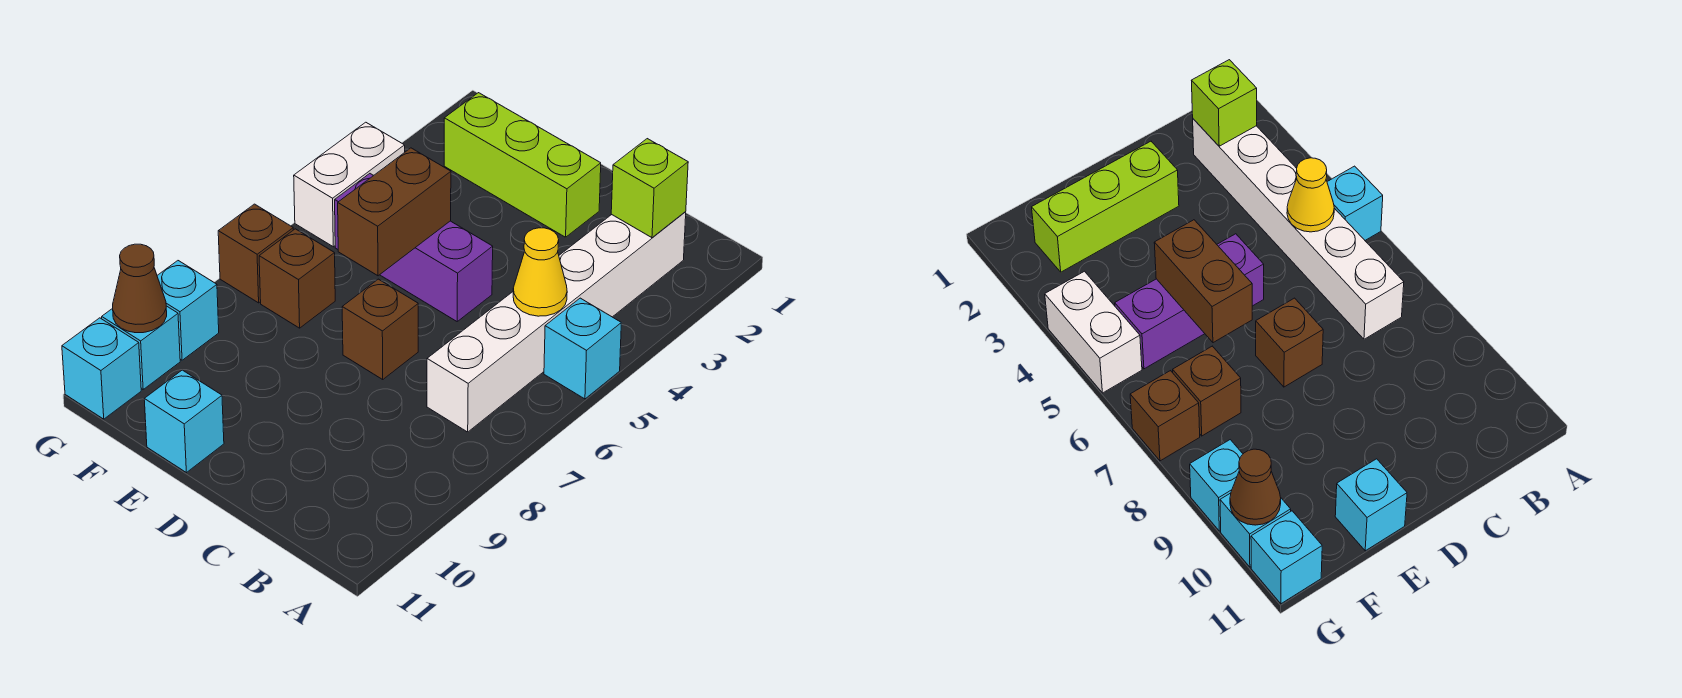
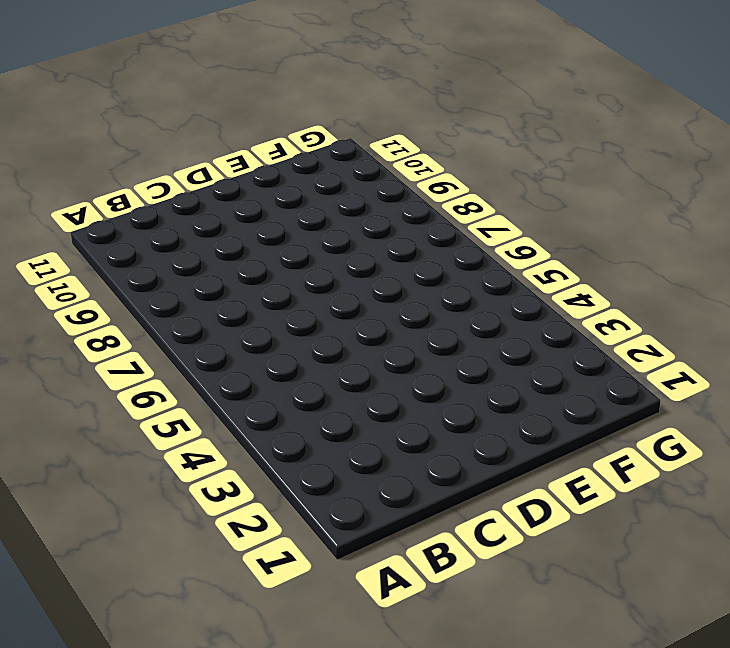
none -> cyan 1x1 brick [544,298,621,399]
none -> white 1x6 brick [427,212,686,432]
none -> lime 1x3 brick [444,93,601,237]

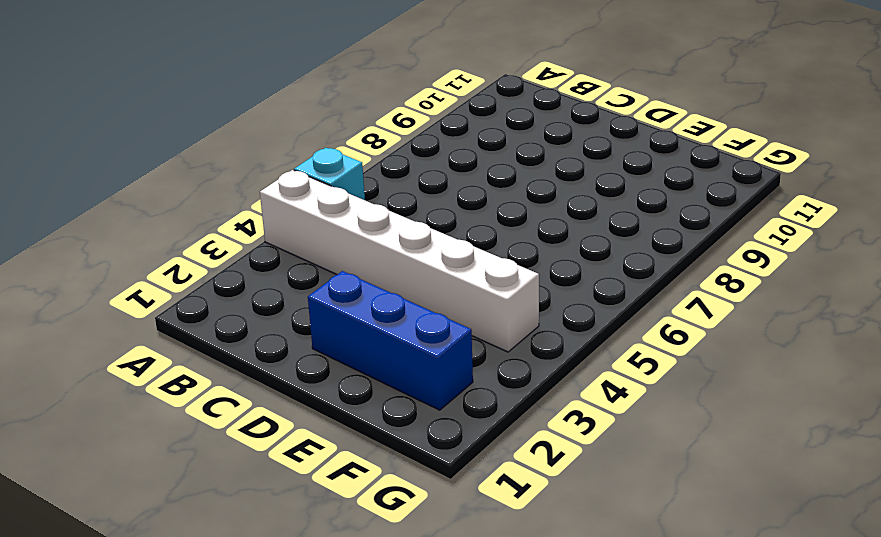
white 1x6 brick [260,170,539,352] -> white 1x6 brick turned to [427,212,686,432]
blue 1x3 brick [308,271,473,410] -> lime 1x3 brick [444,93,601,237]
none -> purple 1x3 brick [335,174,493,321]
none -> brown 1x1 brick [342,279,418,379]
none -> cyan 1x1 brick [144,370,224,473]

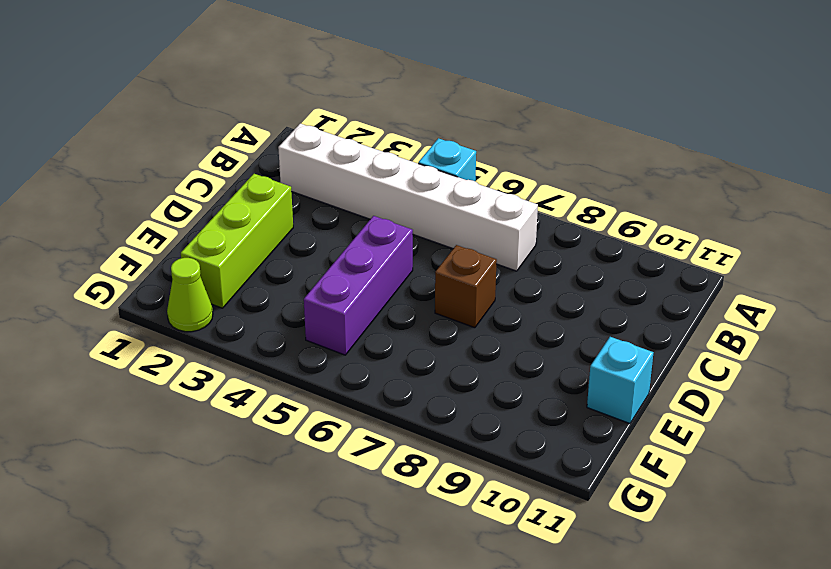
lime 1x1 cone [167,258,213,332] -> none
none -> brown 1x1 brick [259,229,335,328]
none -> white 1x2 brick [294,122,405,247]
none -> brown 1x1 brick [218,204,293,303]

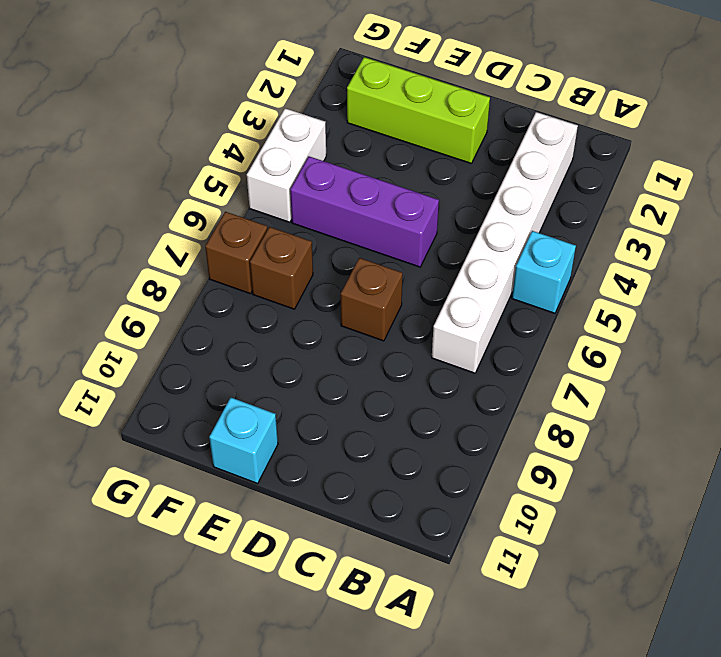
none -> cyan 1x1 brick [157,261,219,360]
none -> cyan 1x1 brick [102,306,180,389]
none -> cyan 1x1 brick [62,318,141,419]

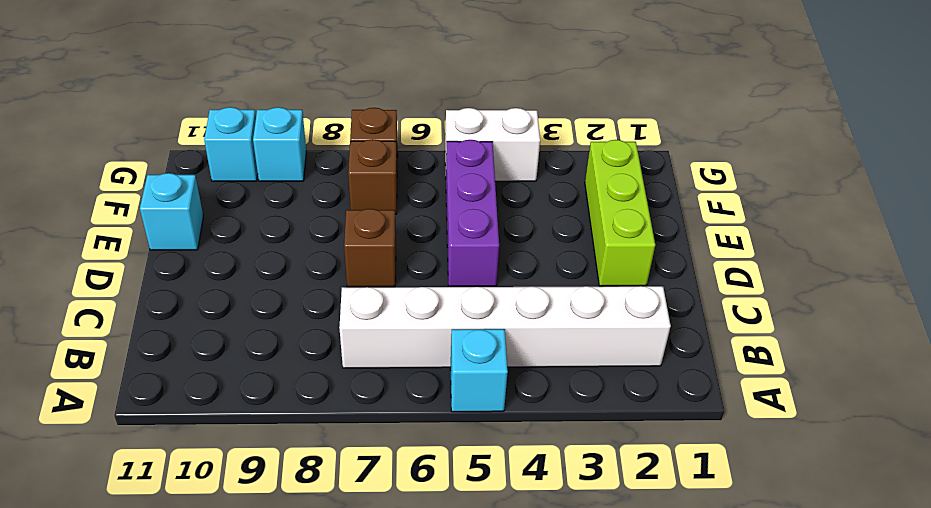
none -> cyan 1x1 brick [62,318,141,419]
none -> lime 1x1 brick [611,139,688,238]
none -> yellow 1x1 cone [513,228,567,316]

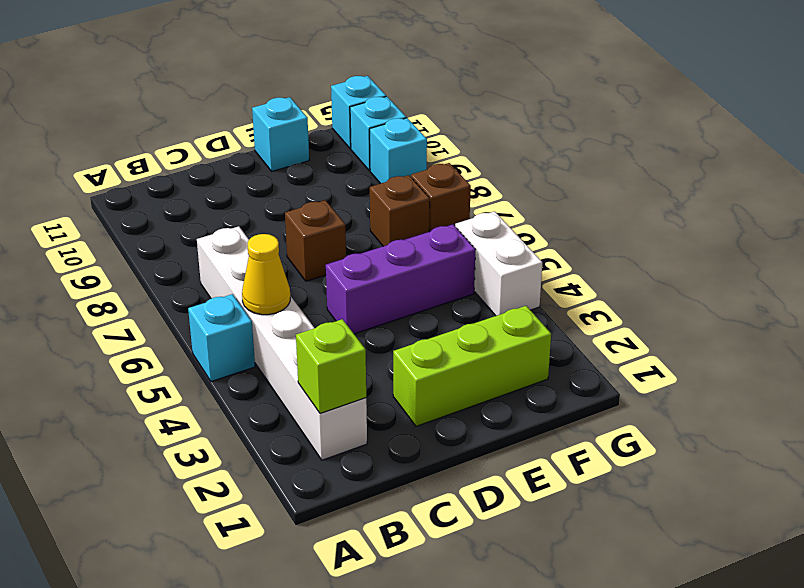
none -> brown 1x2 brick [338,148,451,276]
none -> brown 1x1 cone [113,244,167,333]

